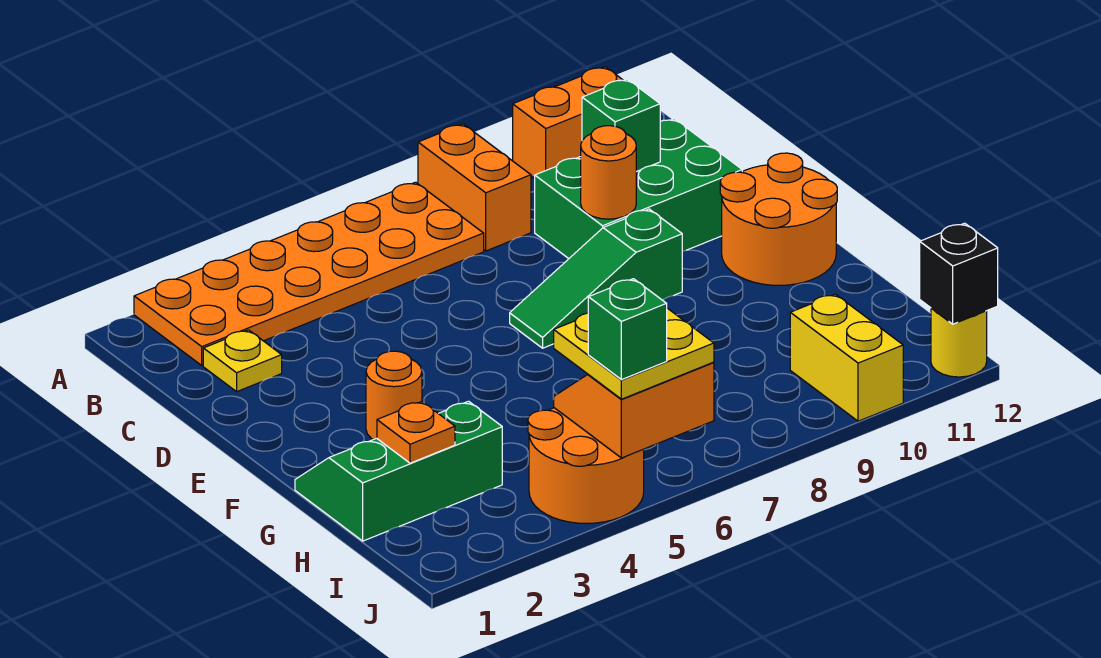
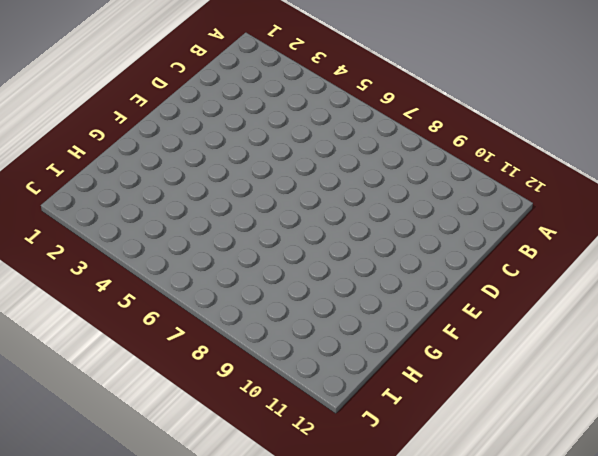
none -> orange 2x6 plate [134,182,484,366]
none -> orange 1x2 brick [418,124,531,251]
none -> orange 1x2 brick [513,67,622,178]

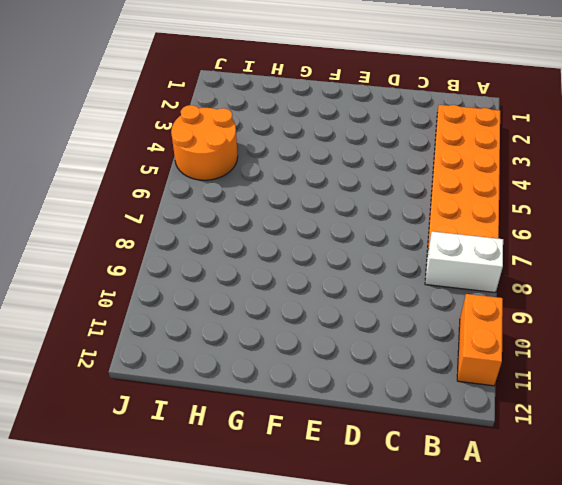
white 1x2 brick [425,231,503,293] -> orange 1x2 brick [418,124,531,251]
none -> yellow 1x1 plate [203,330,282,392]
none -> green 2x3 brick [535,119,742,259]
none -> green 1x3 slope [510,209,682,348]

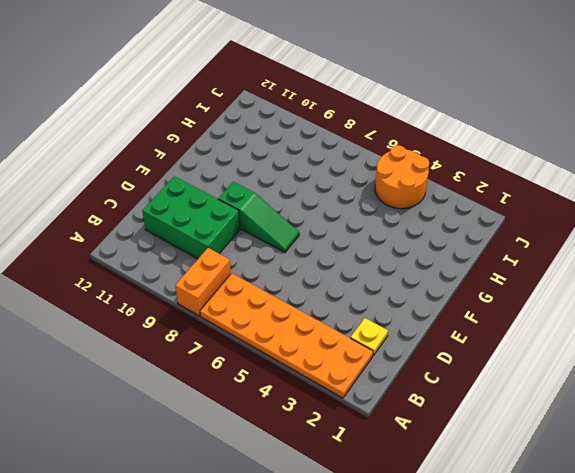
none -> orange 1x2 brick [513,67,622,178]
none -> orange 2x2 round brick [720,153,837,285]
none -> orange 1x1 round brick [366,351,422,440]

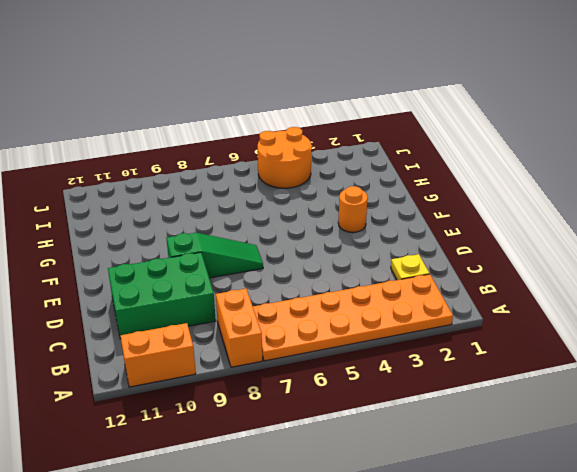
none -> orange 2x2 round brick [720,153,837,285]
none -> green 2x3 slope [295,401,502,541]
none -> yellow 1x2 brick [790,294,903,421]

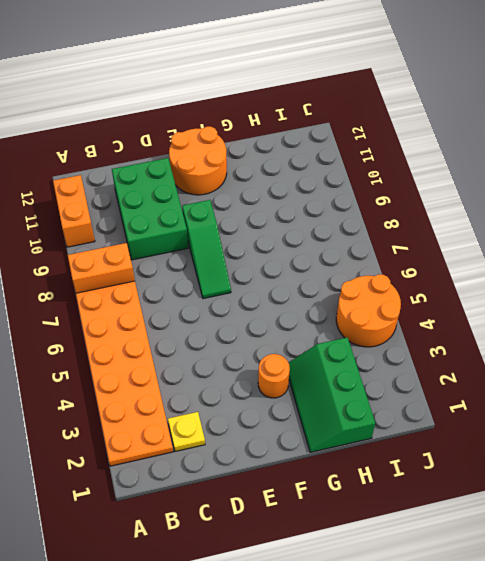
none -> yellow 1x2 brick [790,294,903,421]
none -> yellow 1x1 round brick [931,308,987,377]
none -> green 1x1 brick [582,79,660,172]

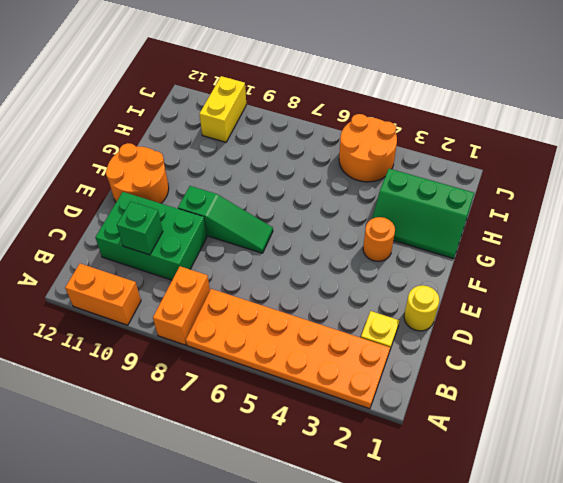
yellow 1x1 round brick [404,285,439,331] -> yellow 1x1 round brick moved to [931,308,987,377]
none -> orange 1x1 round brick [581,126,636,219]
none -> orange 1x1 plate [377,402,455,463]
none -> orange 2x2 slope [554,362,714,458]

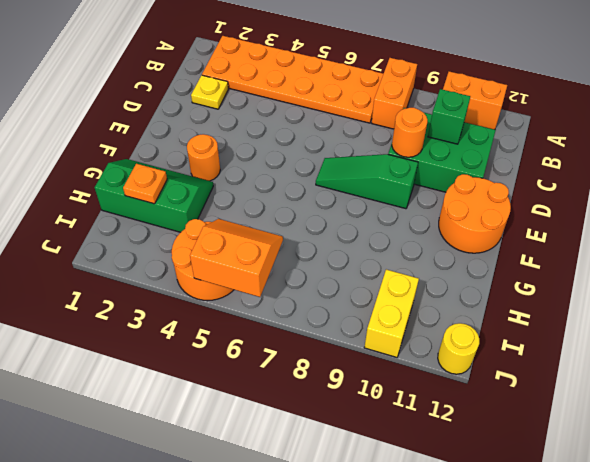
none -> black 1x1 brick [920,223,998,324]
none -> yellow 2x2 plate [554,308,714,399]
none -> green 1x1 brick [588,279,667,380]

